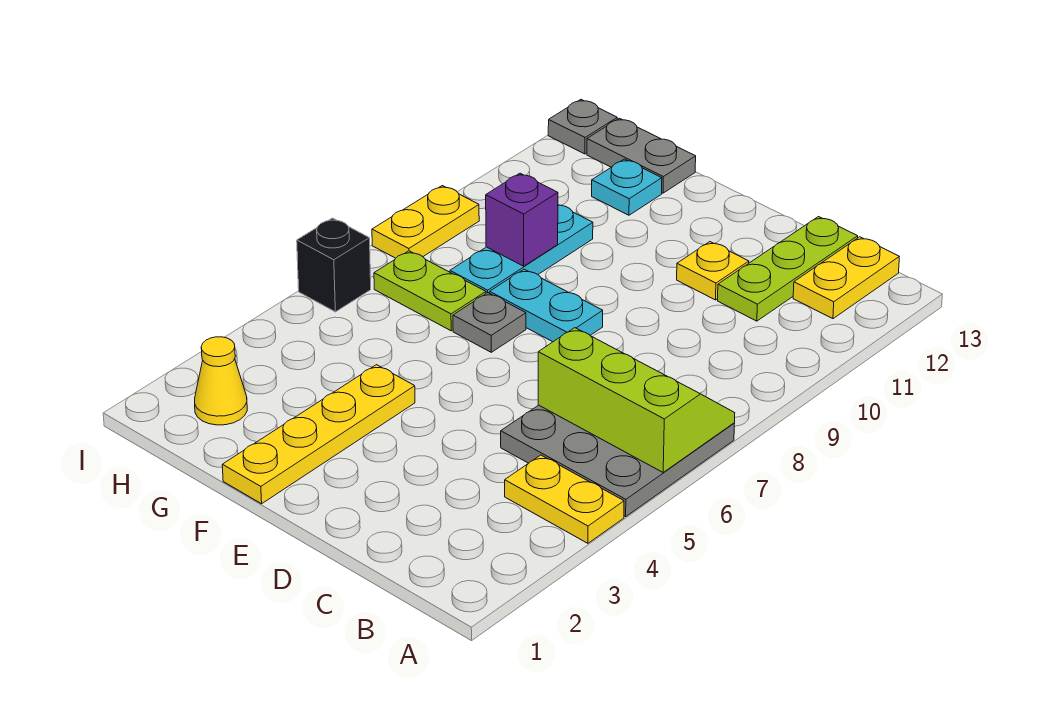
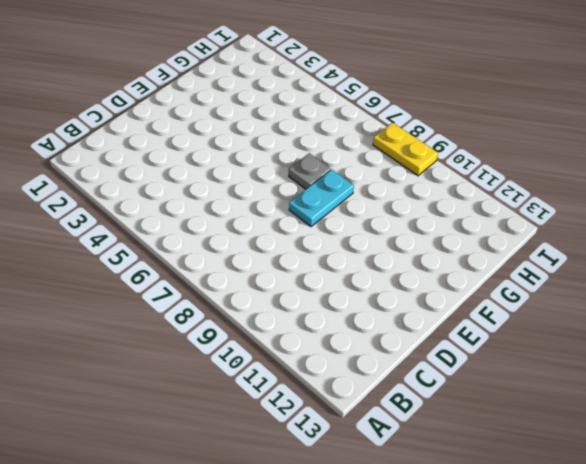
none -> yellow 1x2 plate [505,455,624,543]
none -> grey 3x3 plate [501,405,735,517]
none -> yellow 1x2 plate [793,237,899,319]

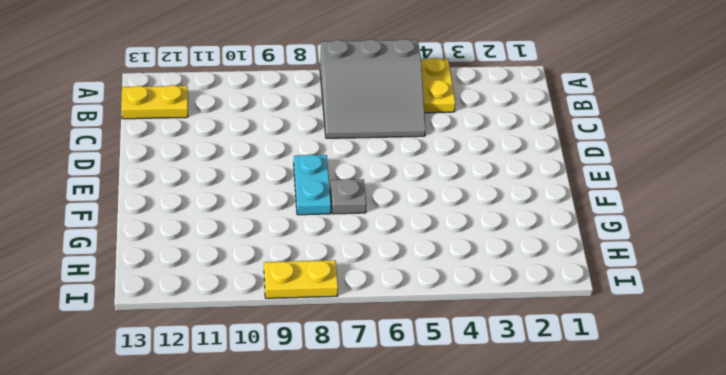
grey 3x3 slope [320,39,425,138] -> grey 3x3 plate [501,405,735,517]
none -> lime 1x3 plate [718,217,858,321]
none -> yellow 1x1 plate [677,242,749,300]
none -> yellow 1x4 plate [222,365,415,504]

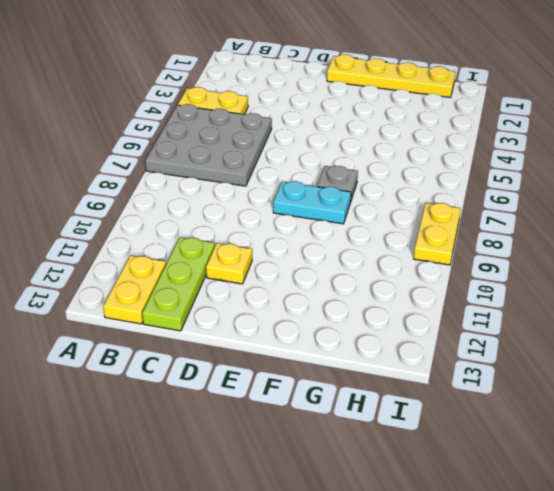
yellow 1x4 plate [327,55,455,97] -> yellow 1x4 plate turned to [222,365,415,504]
none -> lime 1x2 plate [374,251,486,331]
none -> cyan 1x3 plate [450,205,593,293]
none -> cyan 1x1 plate [592,159,662,215]

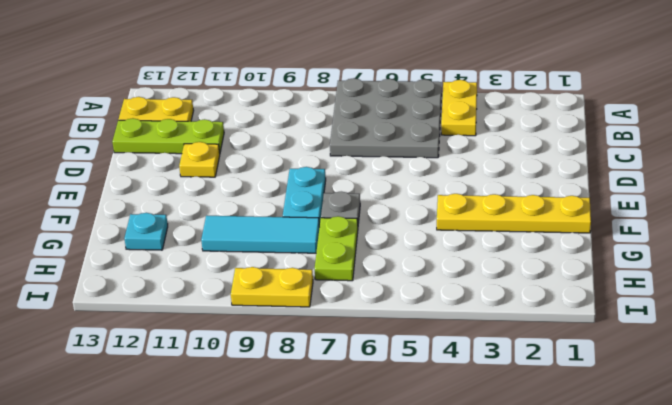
cyan 1x3 tile [201,216,320,253] -> cyan 1x3 plate [450,205,593,293]
none -> grey 1x2 plate [587,118,696,193]
none -> yellow 1x1 cone [195,337,247,425]
none -> black 1x1 brick [297,218,371,312]

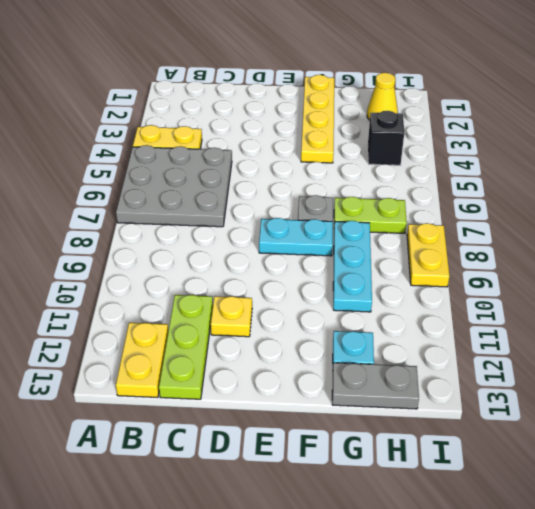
black 1x1 brick [368,111,404,165] -> black 1x1 brick moved to [297,218,371,312]
none -> grey 1x1 plate [548,100,617,154]
none -> lime 2x3 slope [538,328,735,472]
none -> purple 1x1 brick [486,173,558,266]

